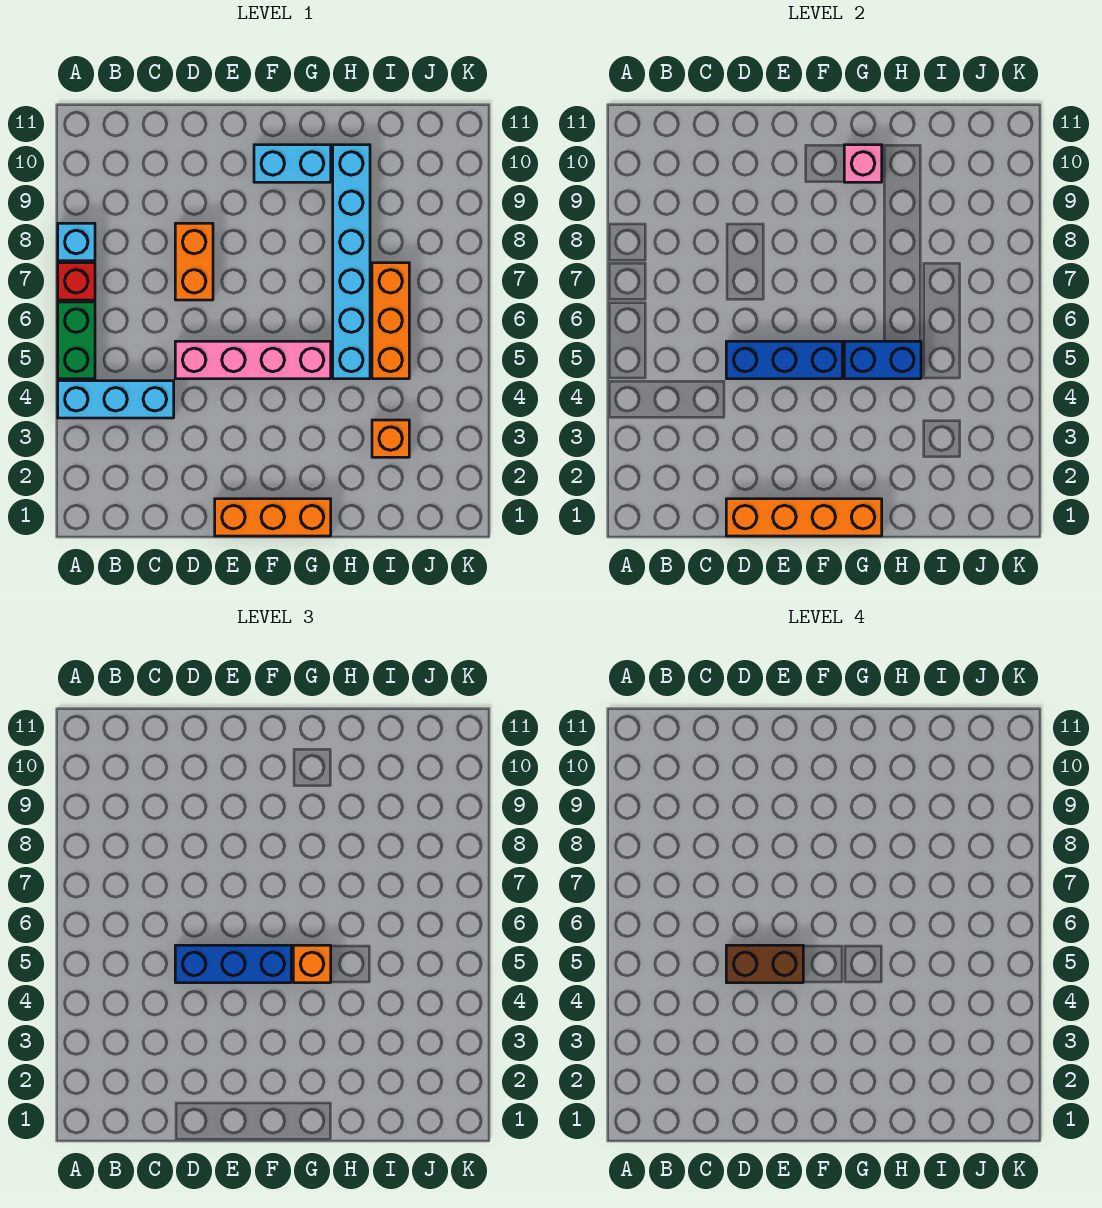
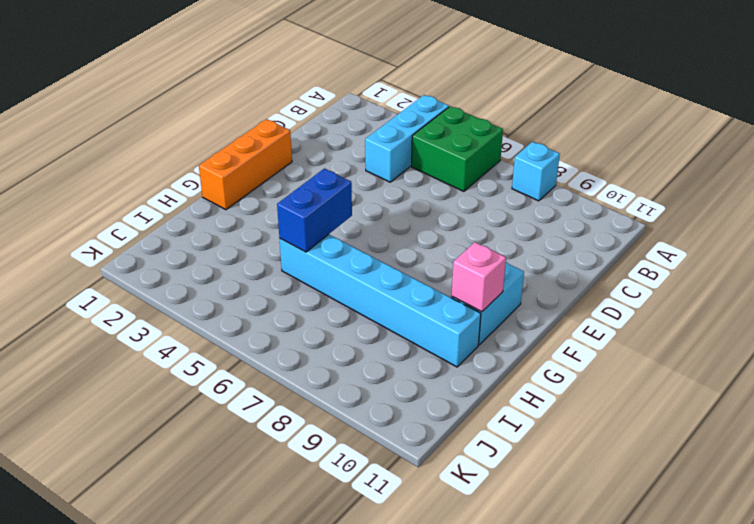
green 2x2 brick [412,106,503,191] -> green 1x2 brick [58,302,95,379]
none -> red 1x1 brick [58,263,95,300]
none -> pink 1x4 brick [175,341,331,379]
none -> orange 1x2 brick [175,223,213,300]

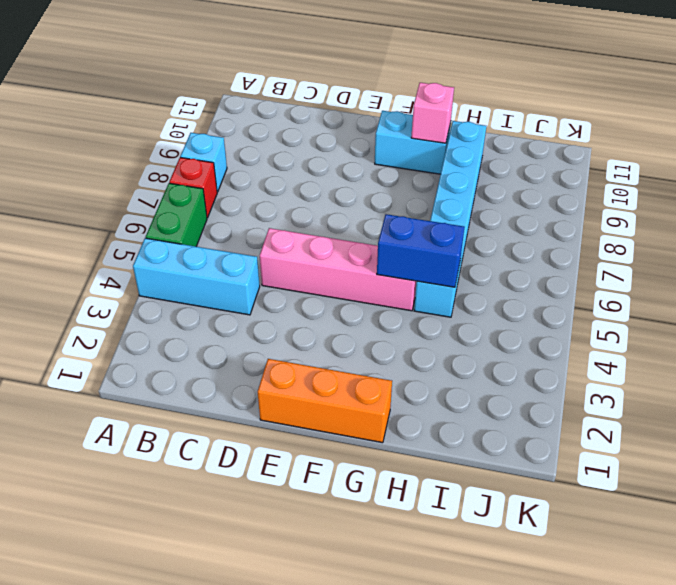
none -> orange 1x2 brick [175,223,213,300]
none -> orange 1x1 brick [372,420,409,457]
none -> orange 1x3 brick [372,263,409,379]

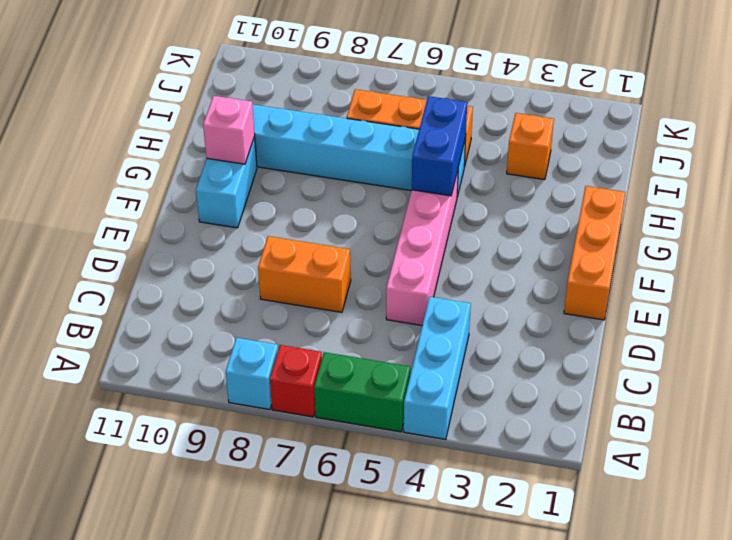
none -> orange 1x4 brick [726,499,882,536]
none -> blue 1x3 brick [726,341,842,379]
none -> blue 1x3 brick [175,945,291,983]

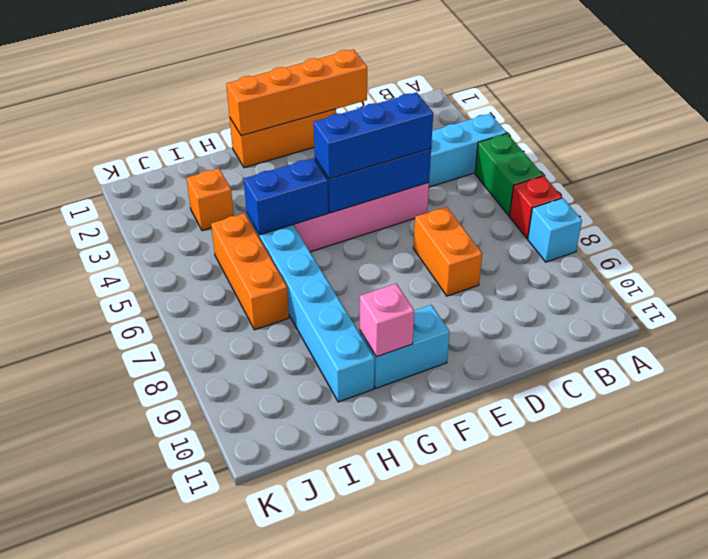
none -> orange 1x1 brick [293,945,331,983]
none -> brown 1x2 brick [726,945,803,983]

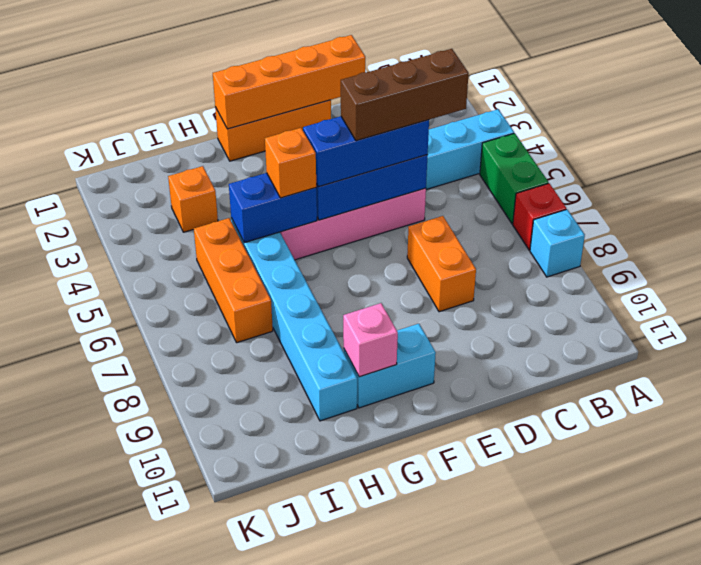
brown 1x3 brick [341,49,469,141] -> brown 1x2 brick [726,945,803,983]

